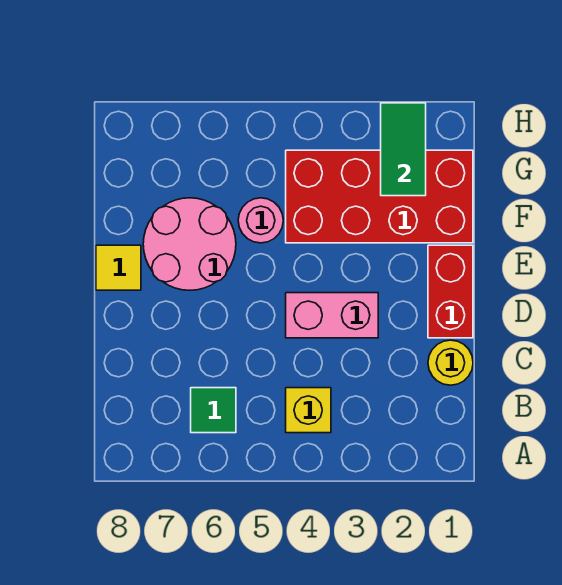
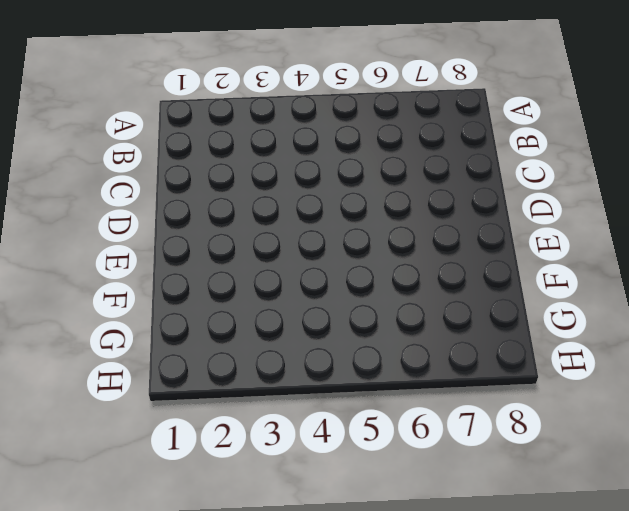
none -> yellow 1x1 brick [286,388,331,433]
none -> green 1x1 tile [191,388,236,433]

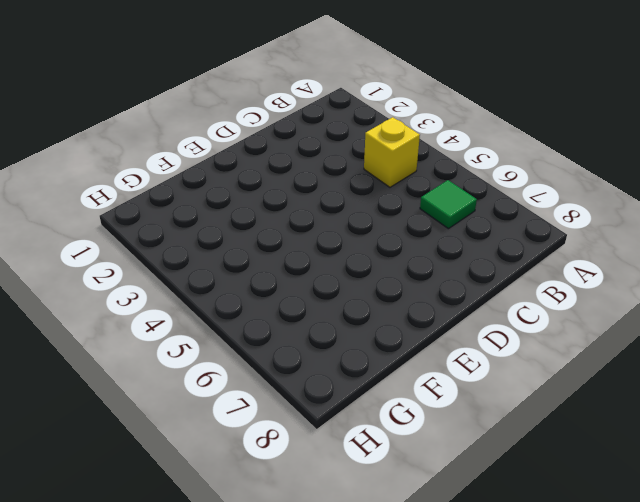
none -> yellow 1x1 round brick [428,340,473,385]
none -> red 1x2 brick [428,245,473,338]

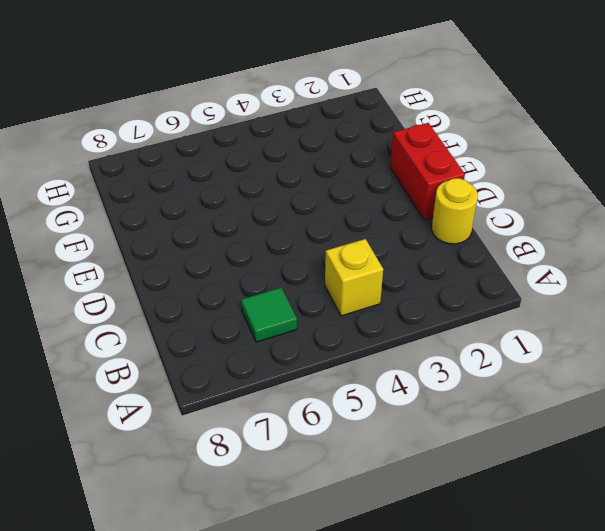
none -> pink 1x2 brick [286,293,378,338]
none -> pink 2x2 round brick [143,198,236,290]

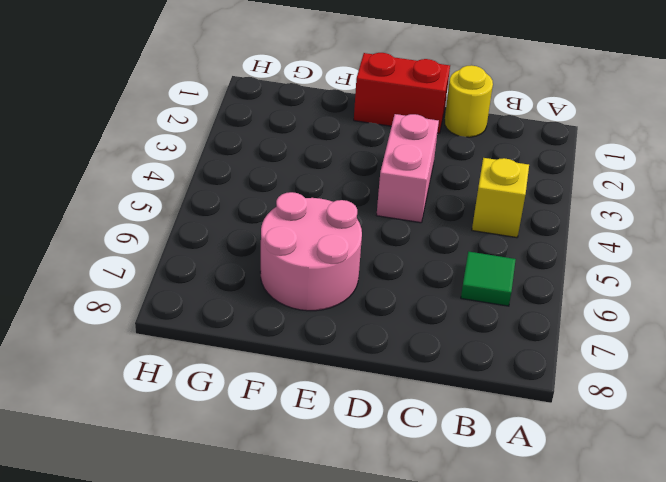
none -> yellow 1x1 tile [96,245,141,290]
none -> red 2x4 brick [286,150,473,243]

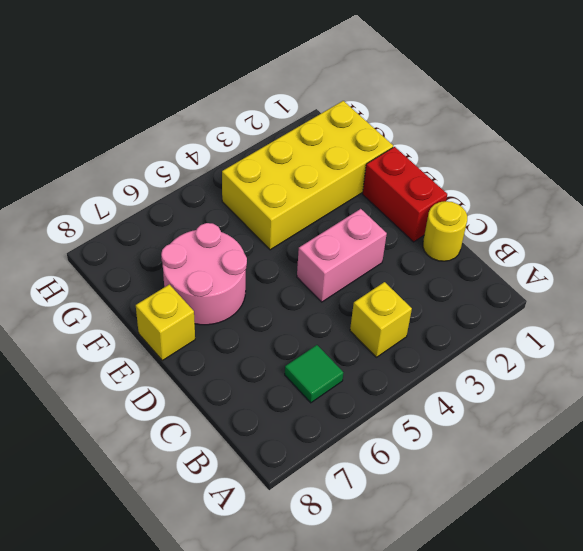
yellow 1x1 brick [136,284,195,360] -> yellow 1x1 tile [96,245,141,290]
yellow 2x4 brick [222,101,393,250] -> red 2x4 brick [286,150,473,243]
none -> pink 1x1 round brick [238,198,283,243]
none -> green 1x2 tile [381,103,426,196]

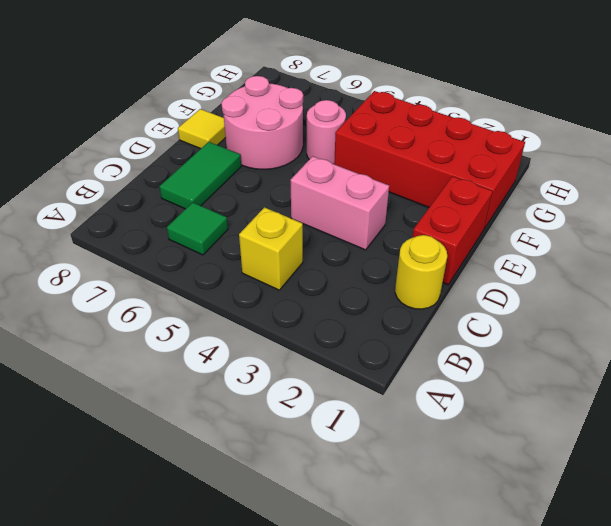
green 1x2 tile [160,142,241,209] -> green 1x2 tile moved to [381,103,426,196]

